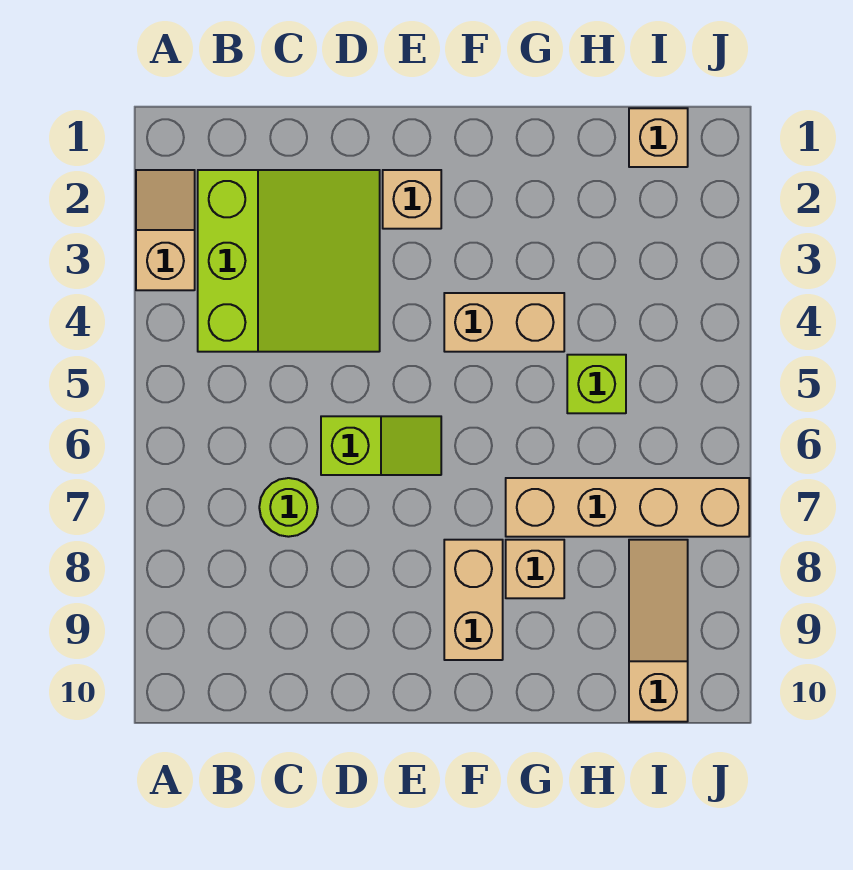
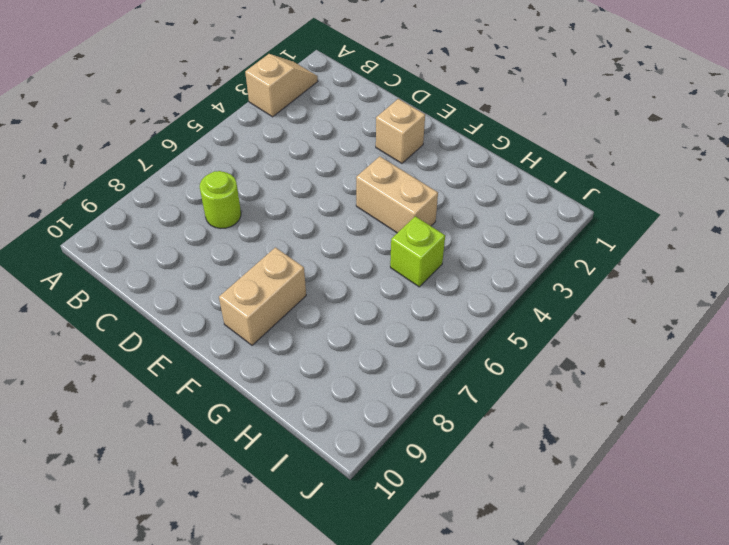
none -> lime 3x3 slope [198,170,380,352]
none -> lime 1x2 slope [321,416,441,475]
none -> tan 1x4 brick [506,478,749,537]

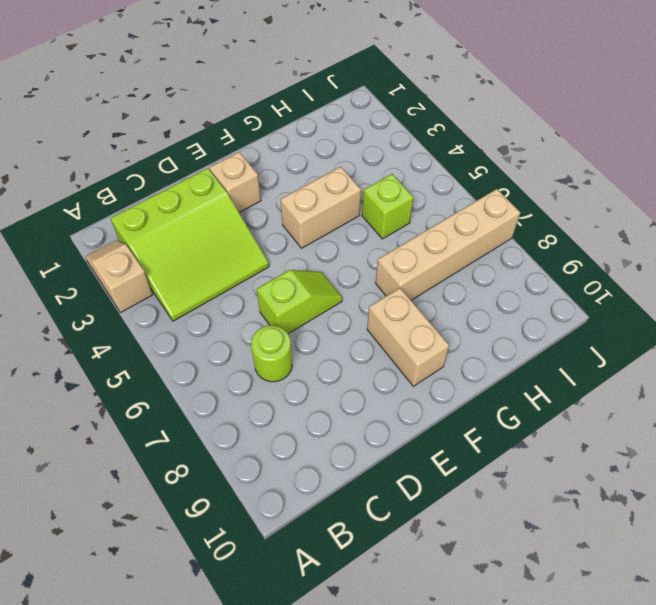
lime 3x3 slope [111,168,269,321] -> lime 3x3 slope turned to [198,170,380,352]
none -> tan 1x1 brick [506,540,564,598]
none -> tan 1x1 brick [629,108,688,167]
none -> tan 1x3 slope [629,540,688,722]

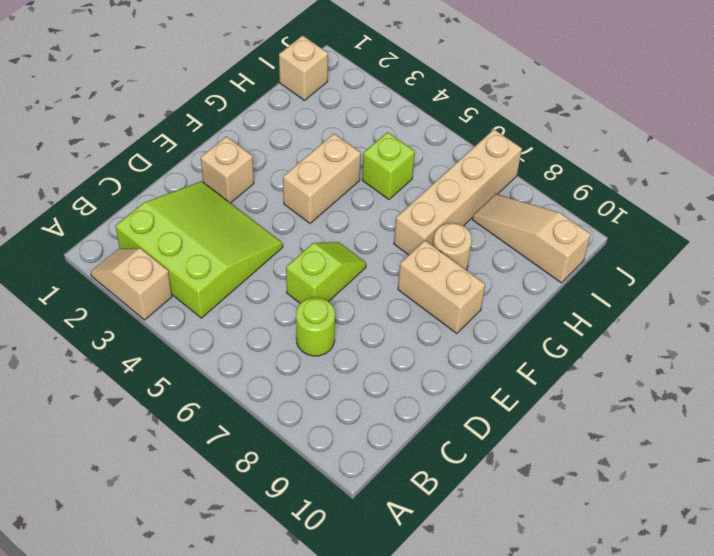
tan 1x1 round brick [433,223,472,270] -> tan 1x1 brick [506,540,564,598]

